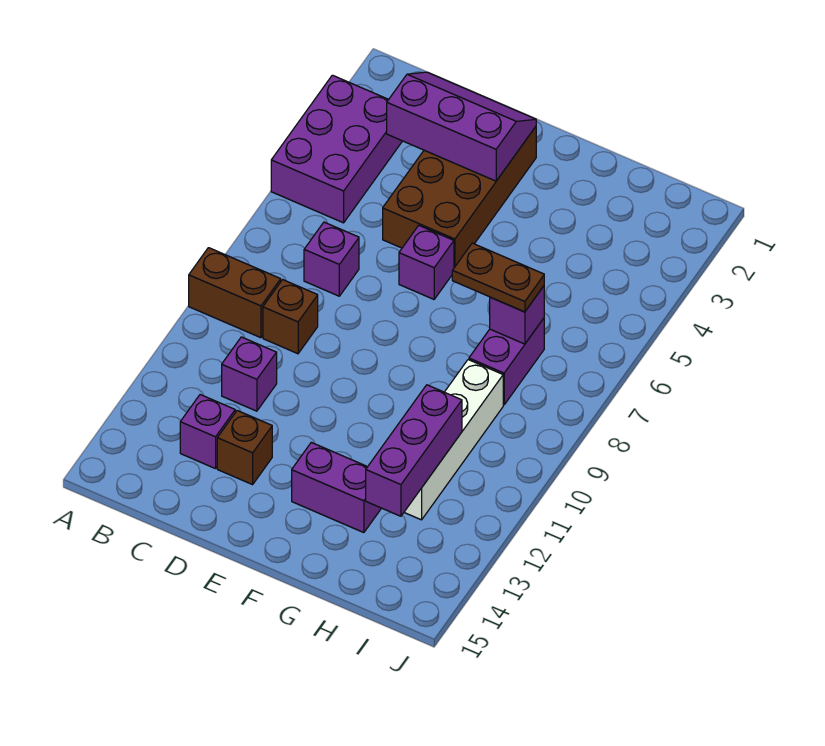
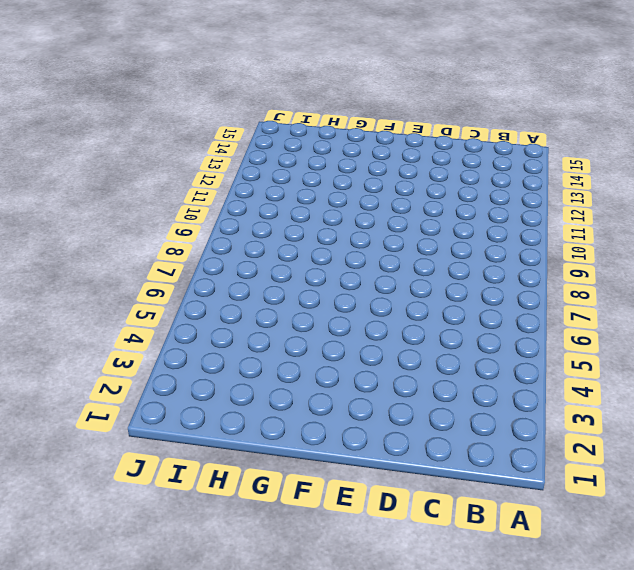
none -> purple 2x3 brick [271,75,402,223]
none -> brown 1x2 brick [189,248,281,338]
none -> purple 1x1 brick [304,222,359,296]

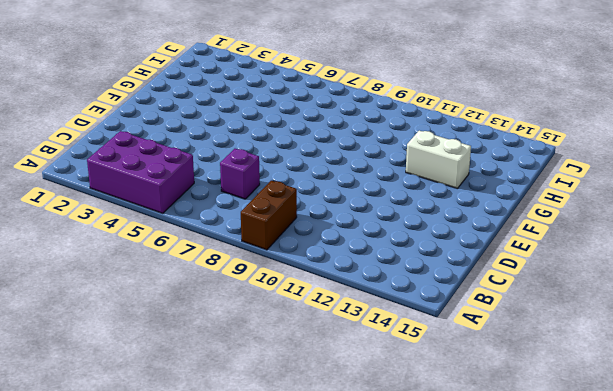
white 1x2 brick [406,131,471,188] -> purple 1x2 brick [292,442,381,533]
none -> brown 1x1 brick [263,280,318,354]
none -> purple 1x1 brick [222,337,277,411]
none -> purple 1x1 brick [180,395,235,469]

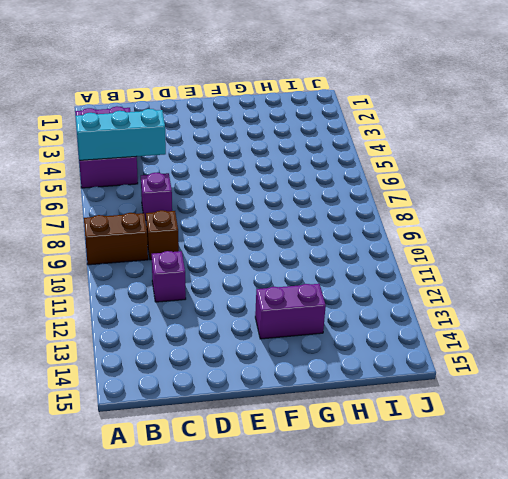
cyan 1x3 brick [76,109,166,160] -> none
none -> purple 1x1 brick [180,395,235,469]
none -> brown 2x4 brick [383,127,536,268]
none -> brown 1x1 brick [217,411,272,485]

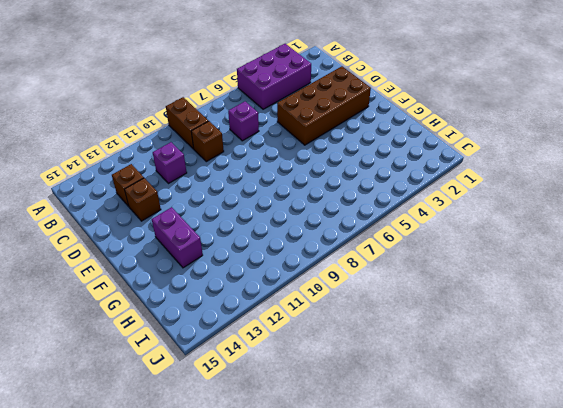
brown 1x1 brick [112,164,144,206] -> purple 1x1 brick [180,395,235,469]
none -> purple 1x1 brick [399,226,454,299]
none -> purple 1x2 brick [469,318,544,405]
none -> white 1x4 brick [404,360,503,520]

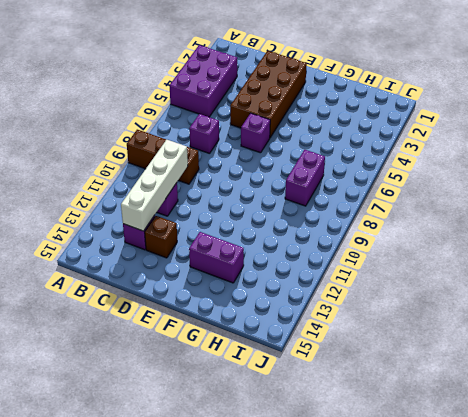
white 1x4 brick [121,140,188,231] -> white 1x4 brick moved to [404,360,503,520]
none -> purple 2x3 slope [387,72,536,181]
none -> purple 1x1 brick [490,286,544,344]
none -> purple 1x3 brick [366,385,462,516]

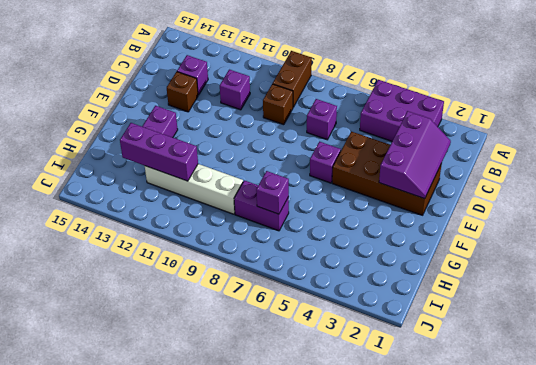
none -> brown 1x2 plate [452,243,544,312]

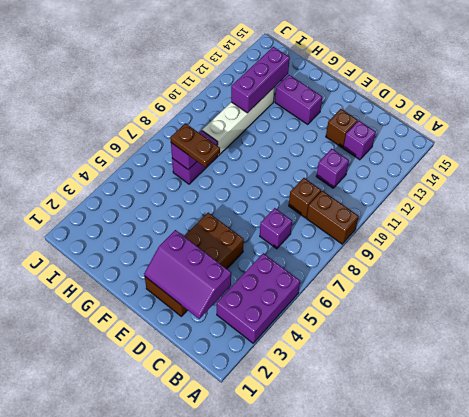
none -> purple 1x1 brick [399,226,454,299]

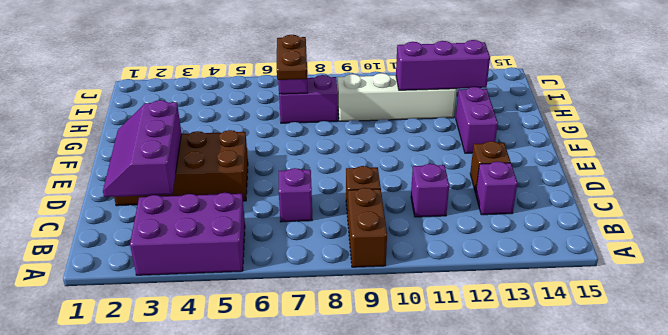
none -> purple 1x1 brick [399,226,454,299]

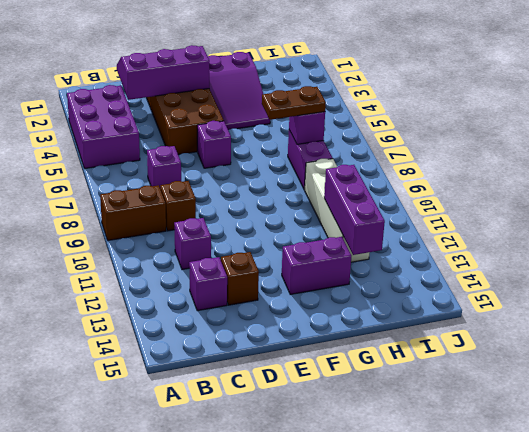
purple 2x3 slope [208,52,270,130] -> none

